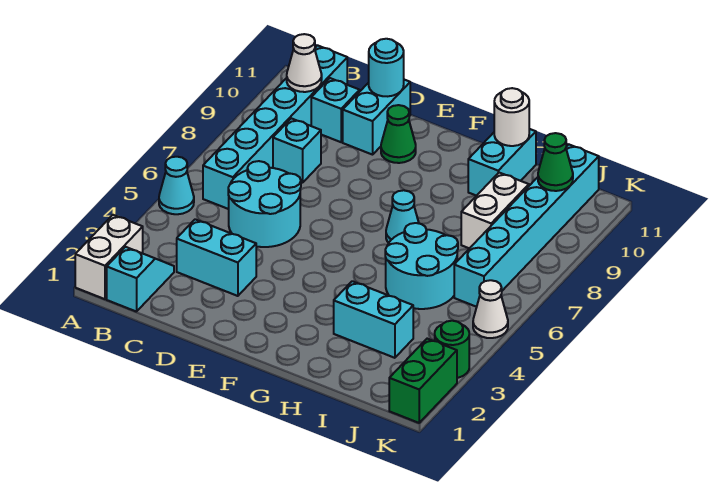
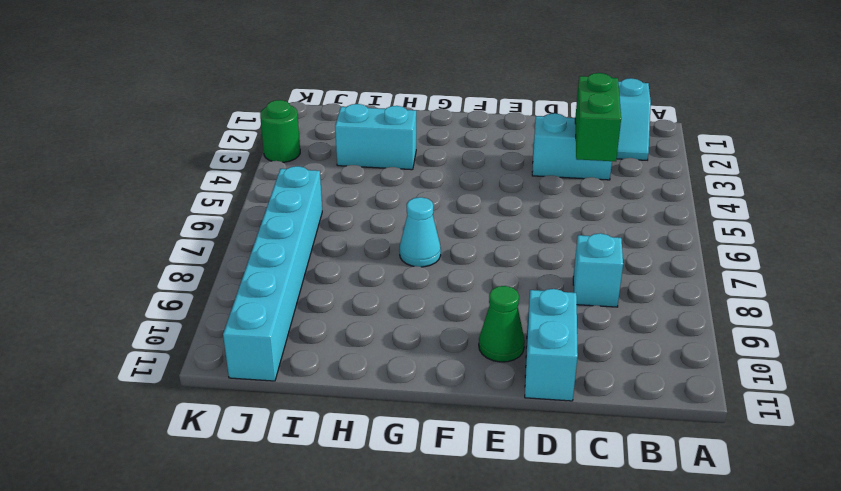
green 1x2 brick [575,73,621,161] -> green 1x2 brick moved to [389,339,457,423]
none -> white 1x2 brick [75,215,143,299]
none -> cyan 1x1 cone [159,157,194,214]
none -> cyan 1x6 brick [203,45,347,209]

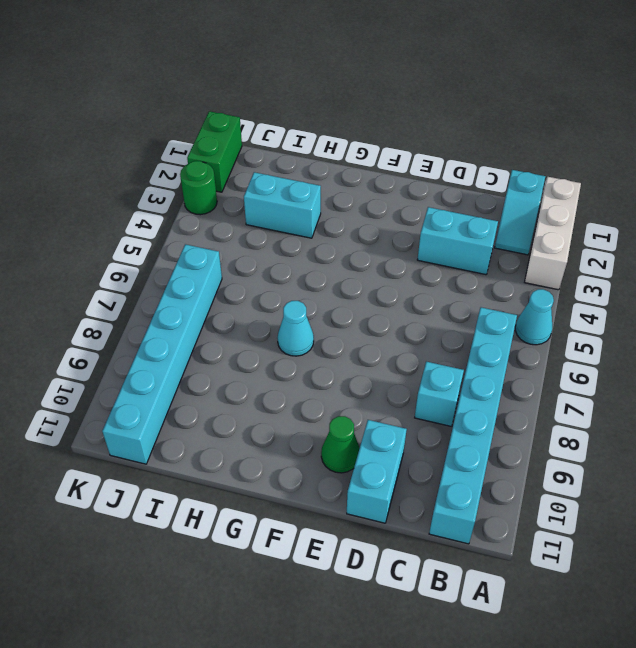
white 1x3 brick [525,177,581,290] -> white 1x2 brick [75,215,143,299]
none -> cyan 2x2 round brick [228,161,301,247]
none -> cyan 1x1 brick [311,78,360,142]
none -> cyan 2x2 round brick [385,223,458,309]

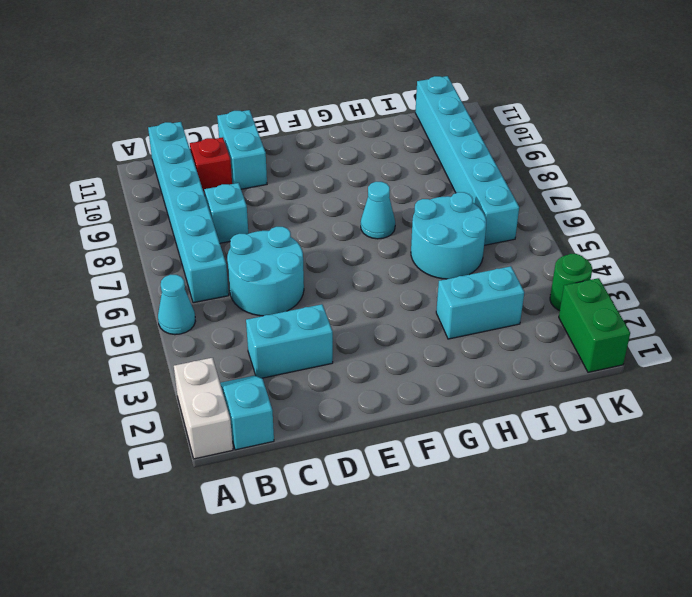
red 1x1 brick [190,137,232,195] -> cyan 1x1 brick [311,78,360,142]
none -> green 1x1 cone [381,105,416,163]
none -> cyan 1x2 brick [468,129,536,196]
none -> white 1x2 brick [461,173,529,248]

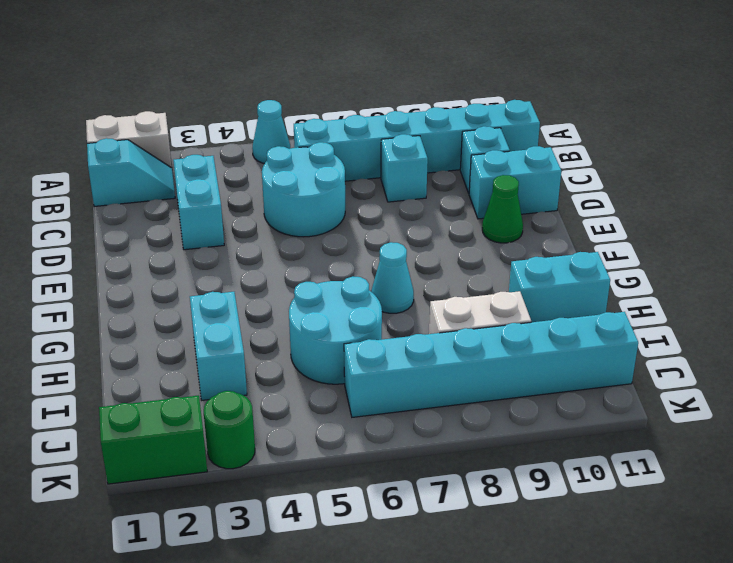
none -> white 1x1 cone [473,280,508,338]
none -> white 1x1 cone [287,34,322,92]
none -> cyan 1x1 round brick [369,39,404,96]

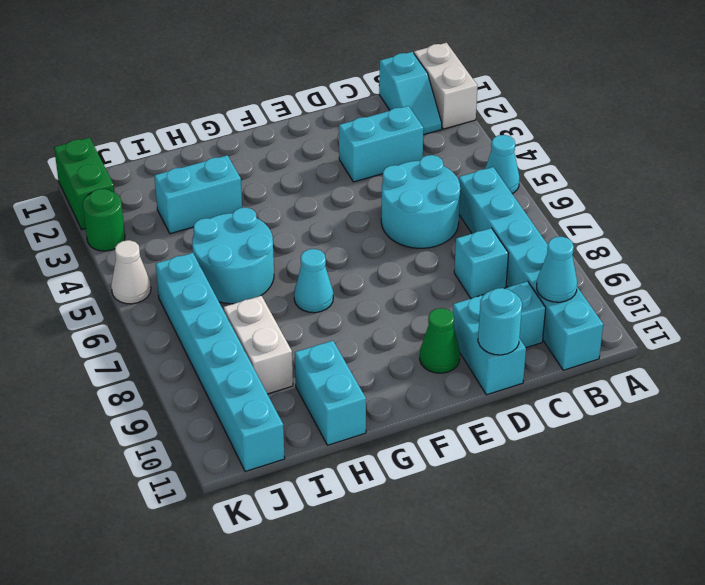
cyan 1x1 cone [537,237,577,302] -> white 1x1 cone [287,34,322,92]
none -> white 1x1 round brick [494,88,529,146]
none -> green 1x1 cone [538,133,573,191]

